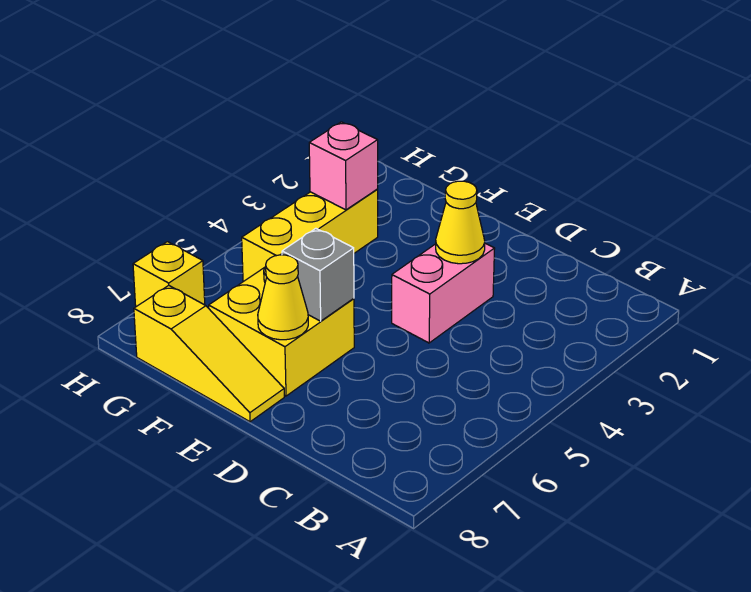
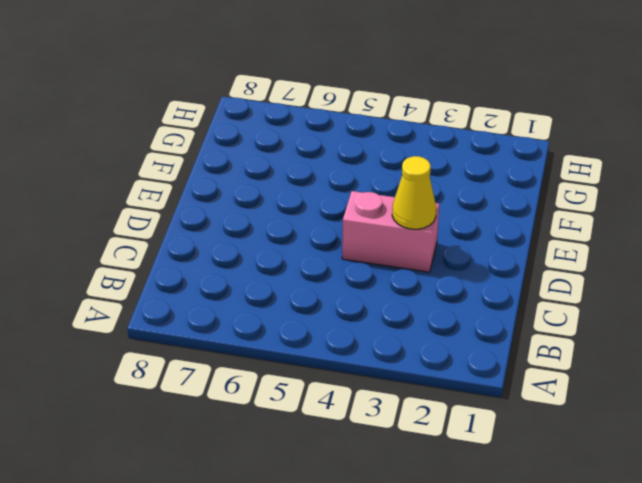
none -> yellow 2x2 brick [209,267,354,396]
none -> yellow 1x3 slope [134,285,284,422]

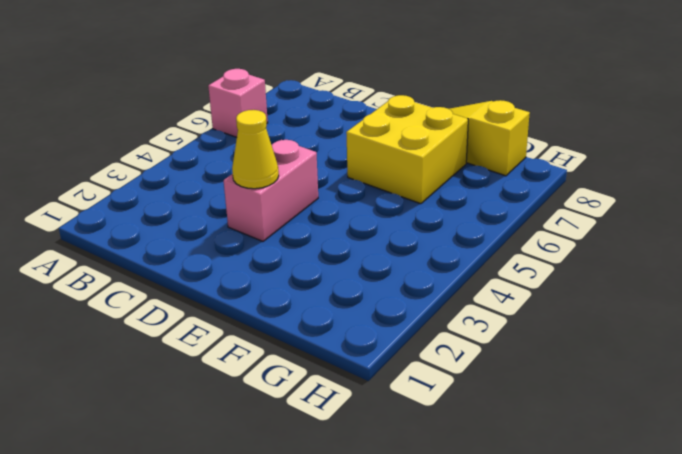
pink 1x1 brick [208,69,268,137] -> pink 1x1 brick moved to [309,122,378,210]
none -> yellow 1x3 brick [242,190,378,282]
none -> yellow 1x1 brick [133,242,205,307]

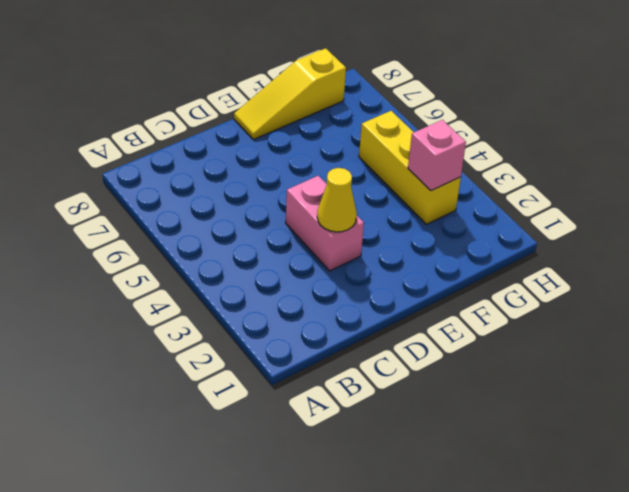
none -> yellow 2x2 brick [209,267,354,396]
none -> yellow 1x1 brick [133,242,205,307]

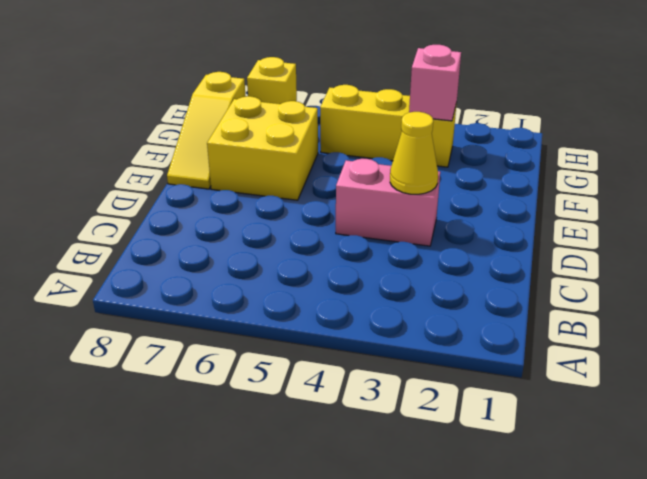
none -> grey 1x1 brick [282,228,354,321]
none -> yellow 1x1 cone [258,255,308,340]

